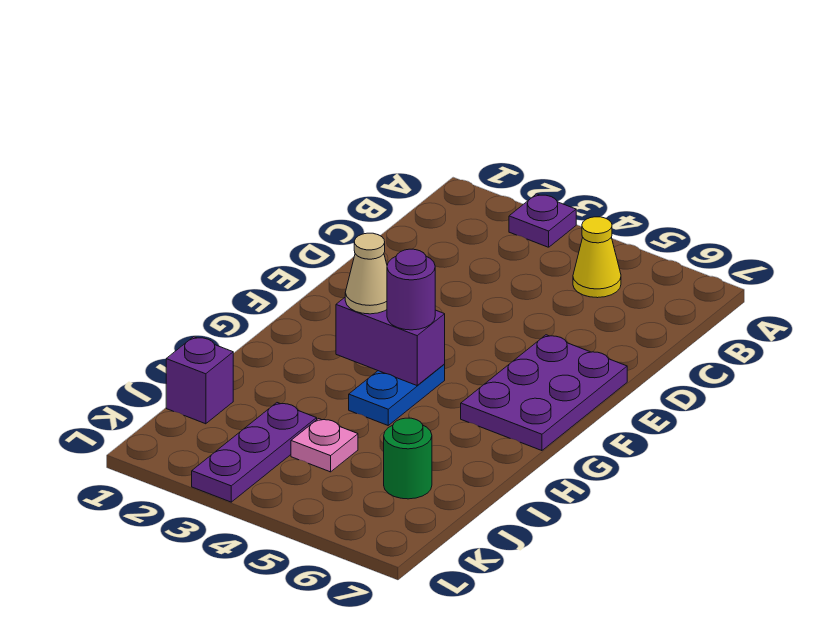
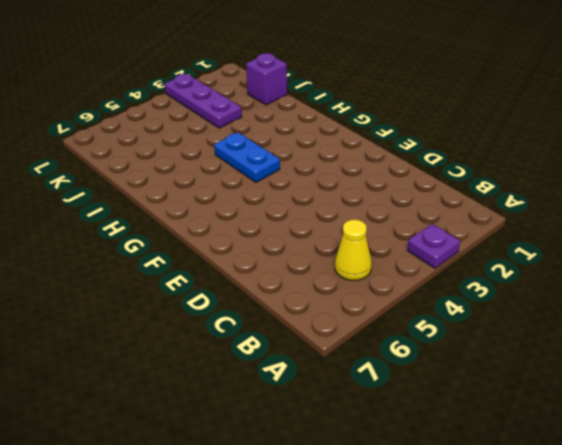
none -> purple 2x3 plate [461,335,627,451]
none -> pink 1x1 plate [291,419,358,472]

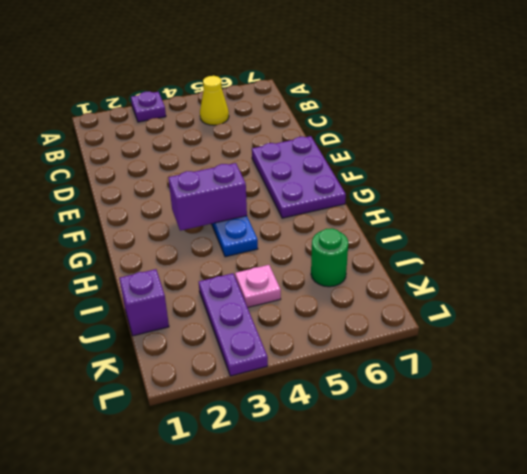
none -> tan 1x1 cone [345,233,387,314]
none -> purple 1x1 round brick [387,249,435,330]

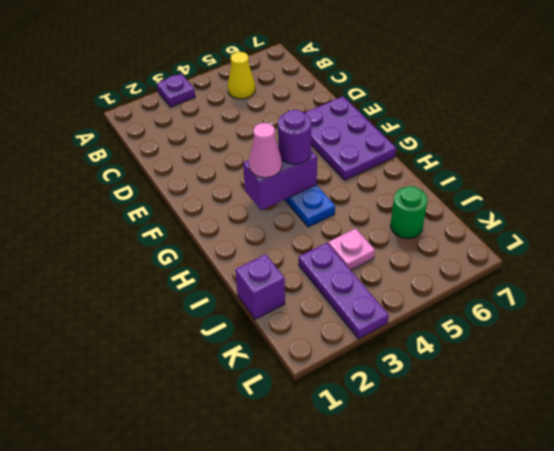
pink 1x1 cone [249,123,282,178] -> tan 1x1 cone [345,233,387,314]

